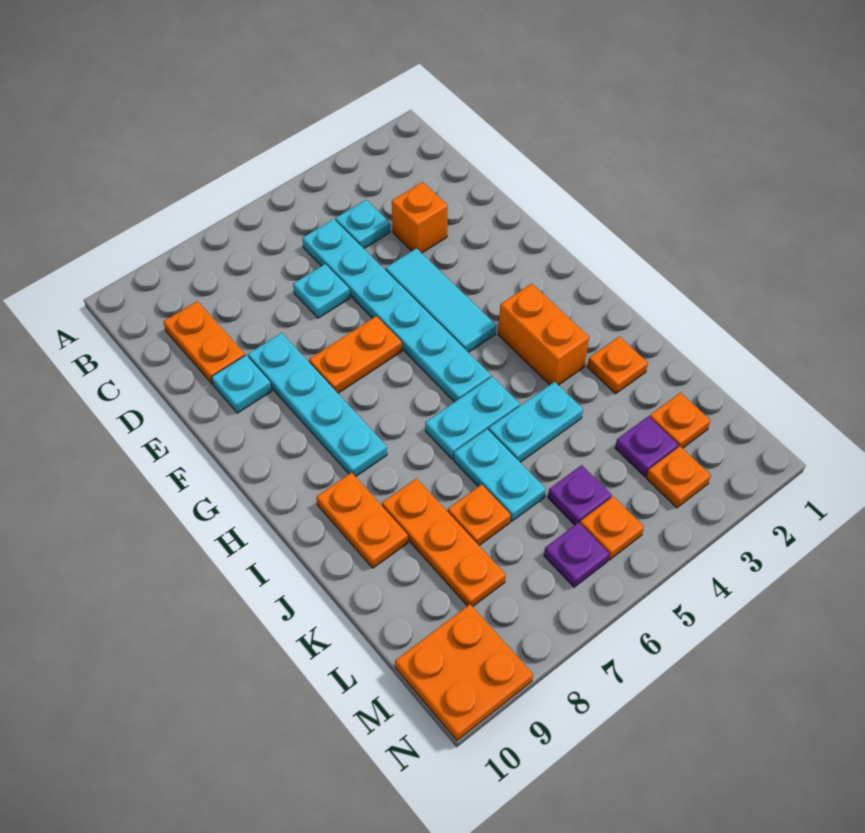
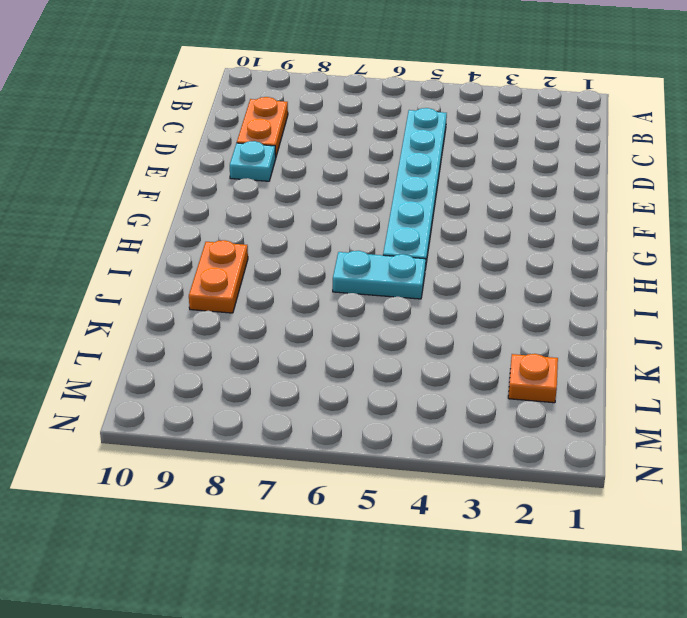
none -> cyan 1x1 plate [335,200,390,249]
none -> orange 1x1 brick [392,182,448,253]
none -> cyan 1x1 plate [293,264,350,318]

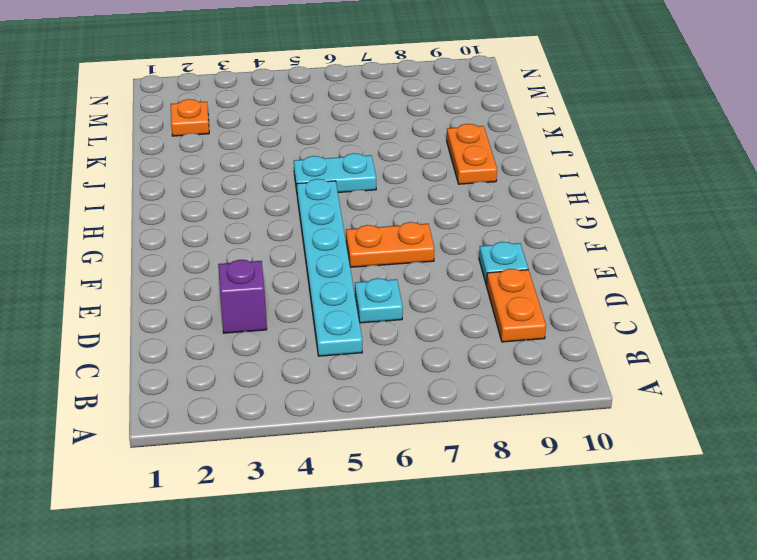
purple 1x1 brick [218,260,267,333] -> orange 1x1 brick [392,182,448,253]
none -> cyan 1x1 plate [335,200,390,249]
none -> cyan 1x3 tile [385,248,496,353]
none -> cyan 1x4 plate [248,333,387,477]

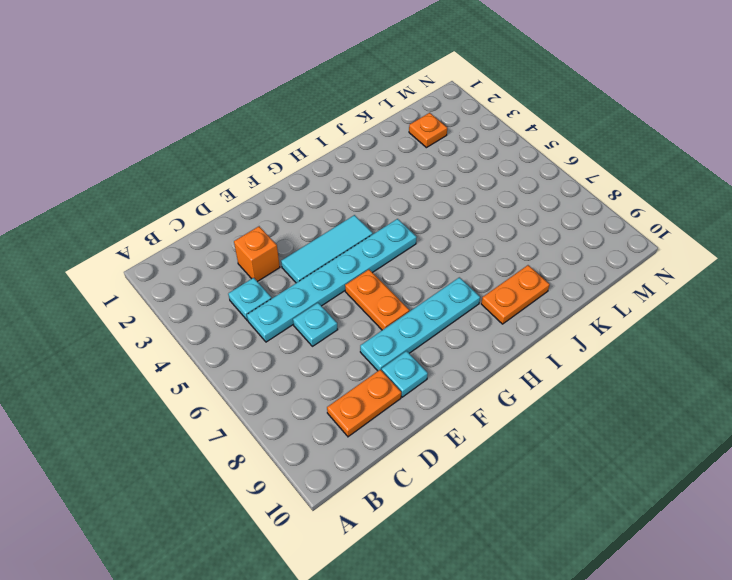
none -> orange 1x2 brick [498,283,589,385]
none -> cyan 1x2 plate [425,376,520,459]
none -> orange 1x1 plate [587,337,648,394]

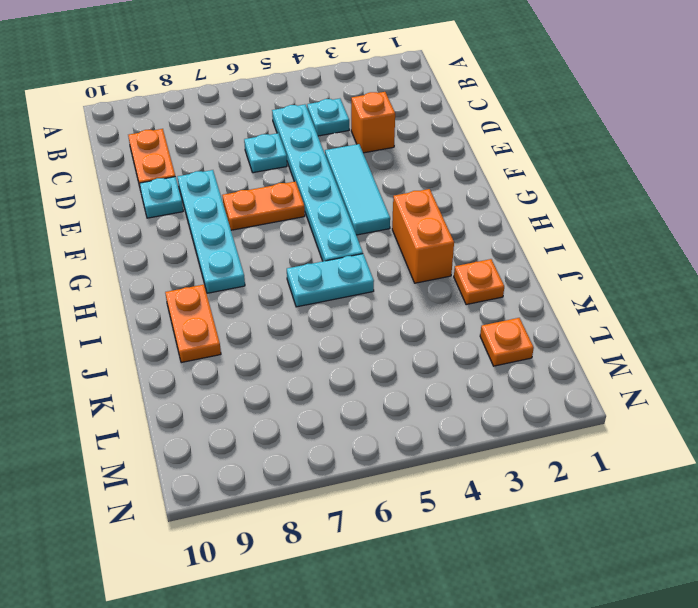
none -> cyan 1x2 plate [489,382,583,462]
none -> cyan 1x2 plate [454,429,546,521]
none -> orange 1x3 plate [382,479,506,607]

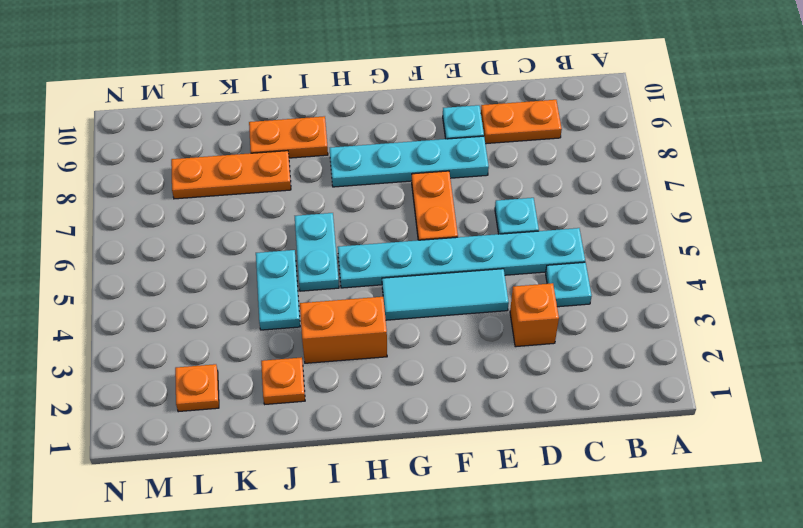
none -> cyan 1x2 plate [454,429,546,521]
none -> orange 1x1 plate [448,484,511,545]
none -> purple 1x1 plate [615,416,678,477]

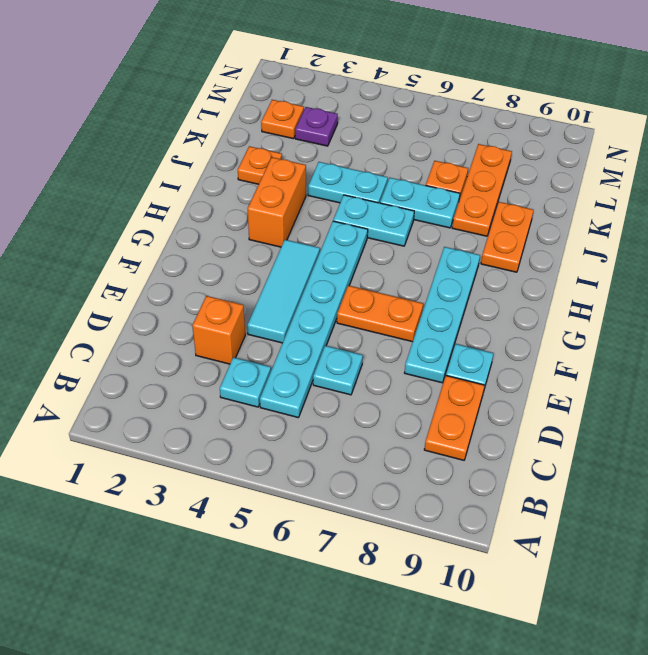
cyan 1x2 plate [380,178,460,228] -> cyan 1x2 plate turned to [454,429,546,521]
none -> purple 1x1 plate [548,465,612,525]
none -> orange 1x1 plate [646,446,711,508]
none -> orange 1x1 plate [580,496,644,560]

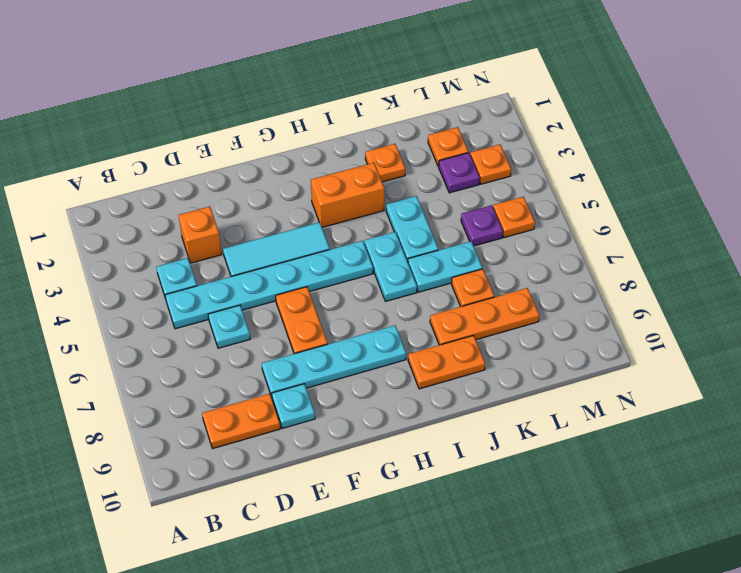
none -> purple 1x1 plate [544,522,609,587]
none -> orange 2x2 plate [395,604,533,741]

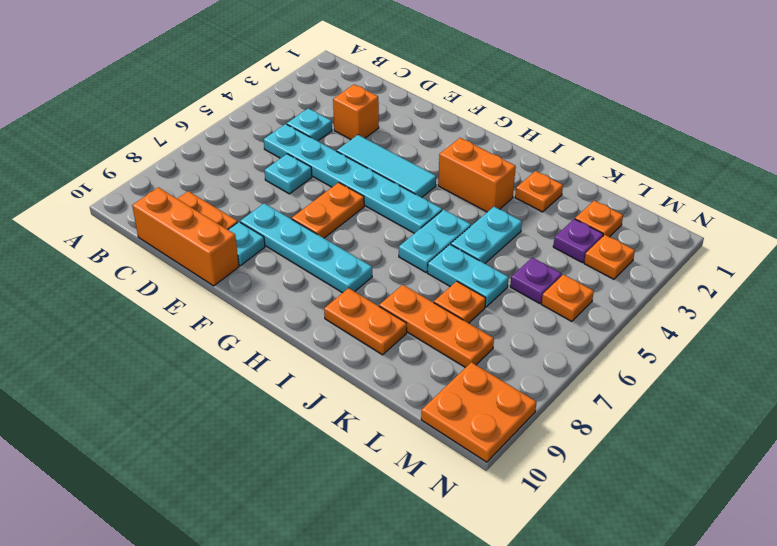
orange 1x3 brick [132,187,239,286] -> none
none -> purple 1x1 plate [544,522,609,587]

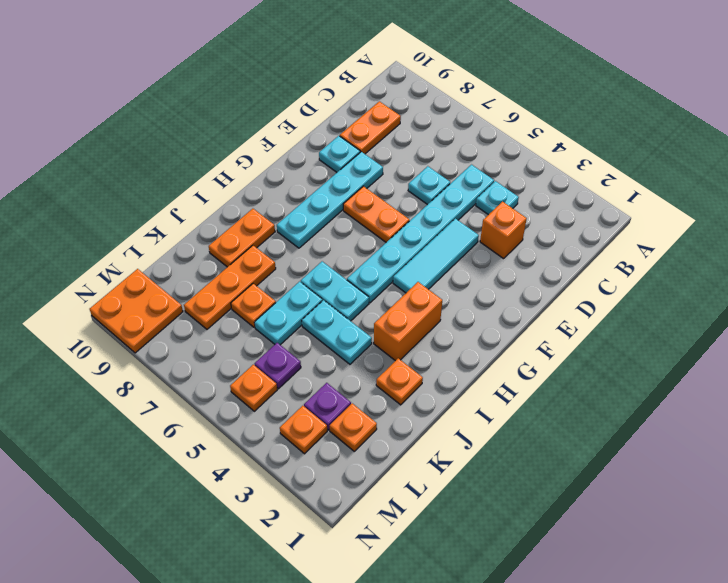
none -> purple 1x1 plate [544,522,609,587]

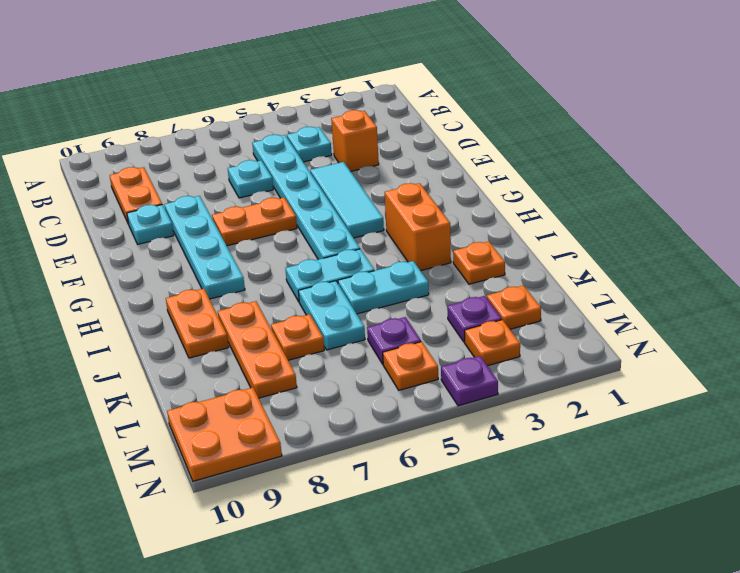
purple 1x1 plate [441,356,498,406] -> purple 1x1 plate moved to [544,522,609,587]

